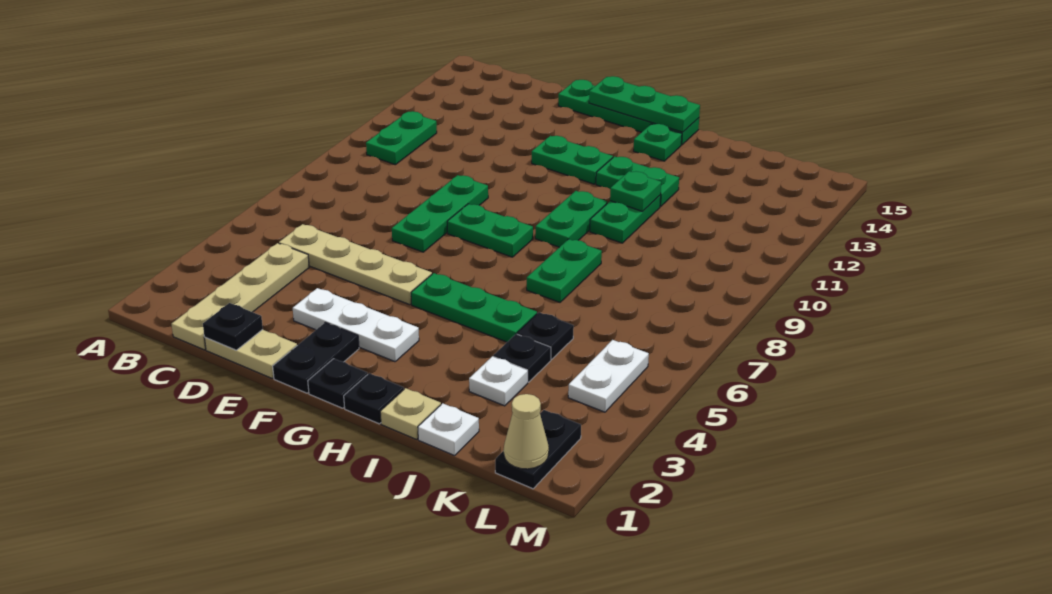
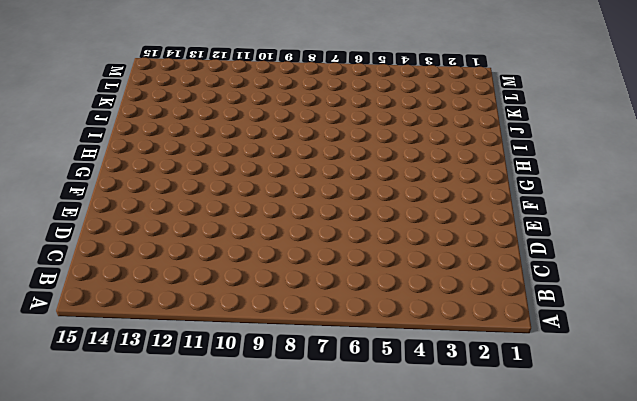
none -> green 1x2 plate [366,111,437,165]
none -> tan 1x4 plate [172,243,309,350]
none -> tan 1x4 plate [279,224,432,305]

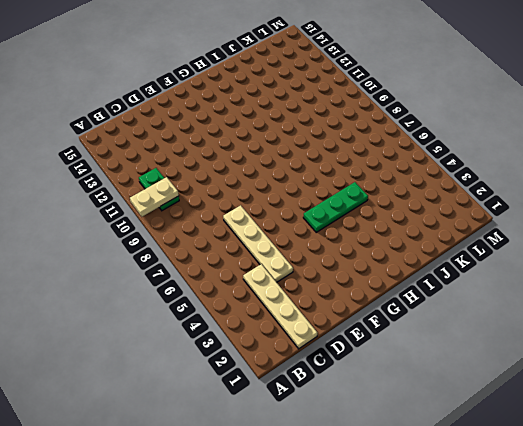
tan 1x2 plate [130,177,179,217] -> tan 1x2 plate moved to [205,330,297,378]
tan 1x4 plate [223,205,293,282] -> tan 1x4 plate turned to [279,224,432,305]
none -> white 1x3 plate [293,288,419,362]
none -> green 1x3 plate [392,175,488,252]
none -> green 1x4 plate [558,80,699,145]

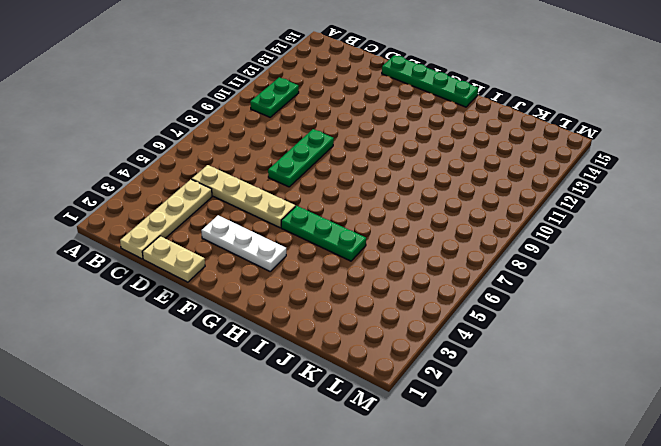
none -> black 1x2 plate [273,322,359,393]
none -> green 1x2 plate [447,204,533,257]
none -> green 1x2 plate [532,136,613,184]

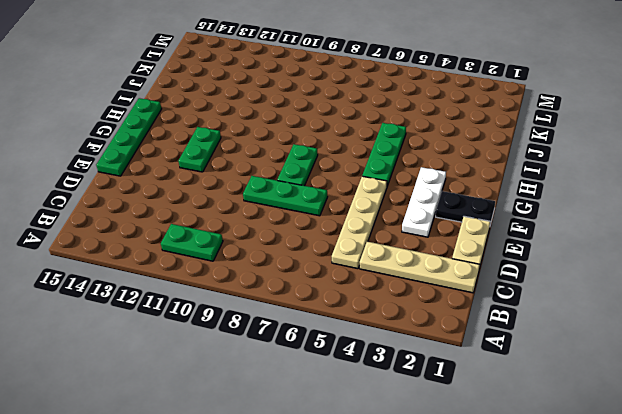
none -> black 1x1 plate [308,359,368,408]
none -> black 1x1 plate [344,373,404,424]
none -> green 1x2 plate [535,191,607,247]

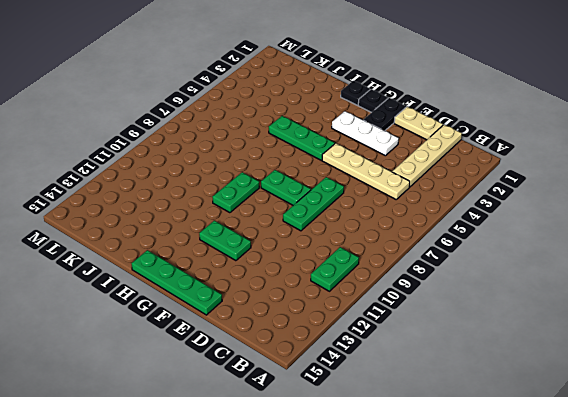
none -> green 1x2 plate [596,156,679,206]
none -> green 1x1 plate [634,124,682,161]
none -> tan 1x1 plate [380,388,441,439]

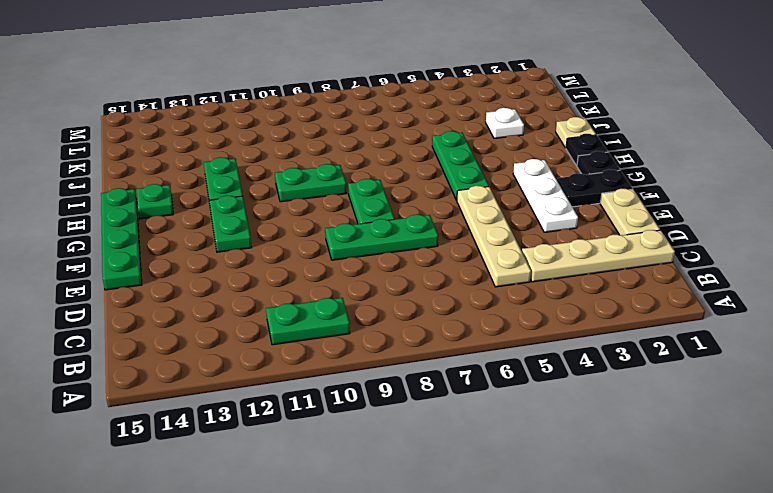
none -> green 1x2 plate [527,239,602,302]
none -> green 1x2 plate [590,195,661,243]
none -> white 1x1 plate [418,403,479,456]

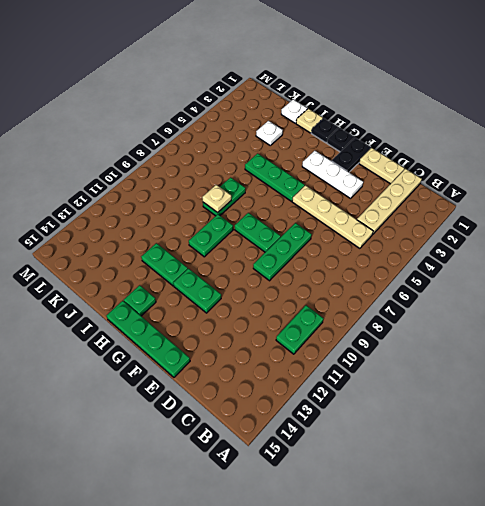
tan 1x1 plate [202,185,231,213] -> none
none -> green 1x2 plate [590,195,661,243]
none -> black 1x1 plate [493,334,551,382]
none -> black 1x1 plate [517,312,574,359]

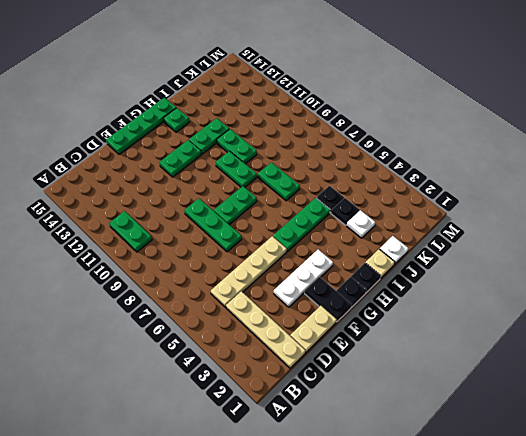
none -> black 1x2 plate [495,410,581,489]
none -> white 1x2 plate [568,340,649,412]
none -> black 1x1 plate [203,303,263,350]

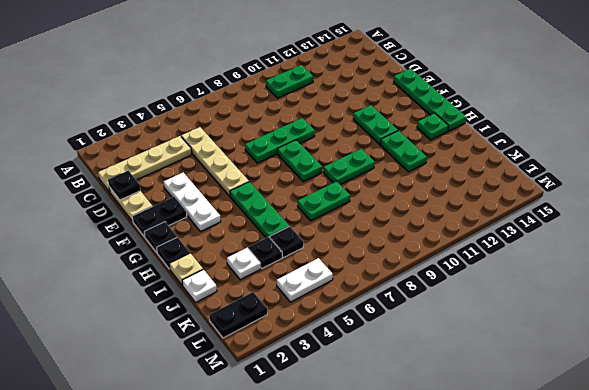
none -> green 1x2 plate [590,195,661,243]
none -> green 1x3 plate [589,76,700,132]
none -> green 1x1 plate [610,171,661,211]

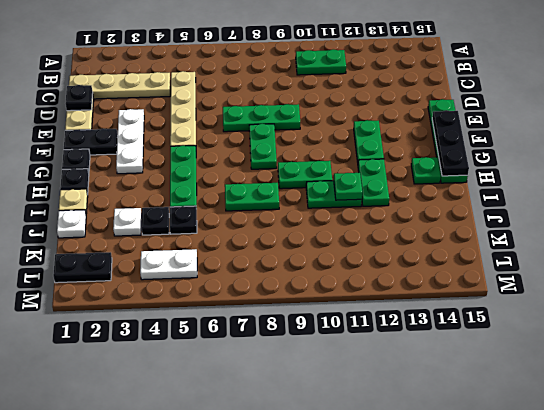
black 1x3 plate [432,111,469,176] -> green 1x3 plate [589,76,700,132]
none -> tan 1x1 cone [504,394,549,469]

